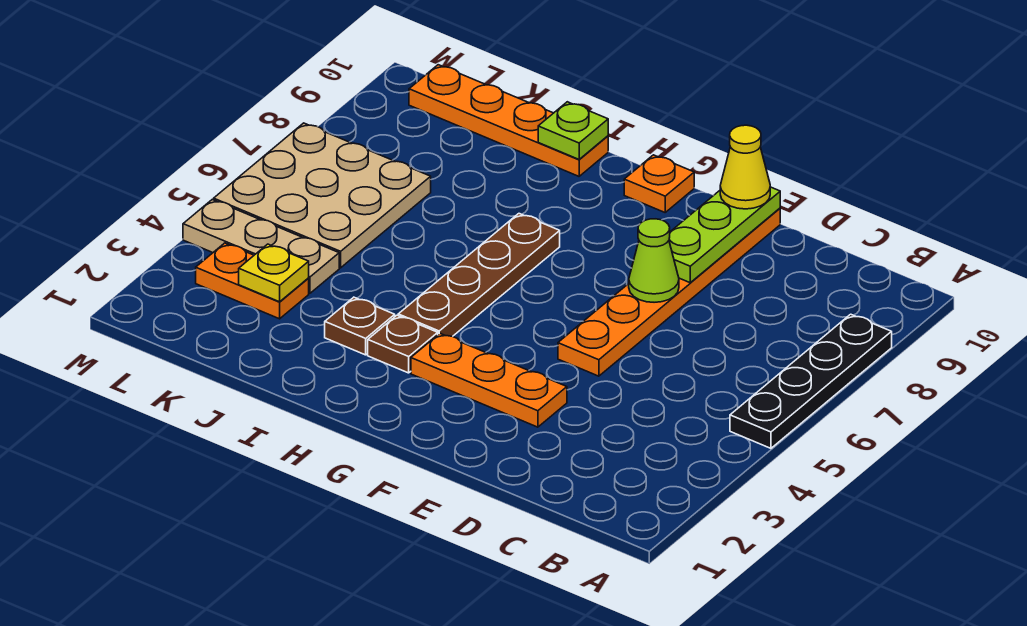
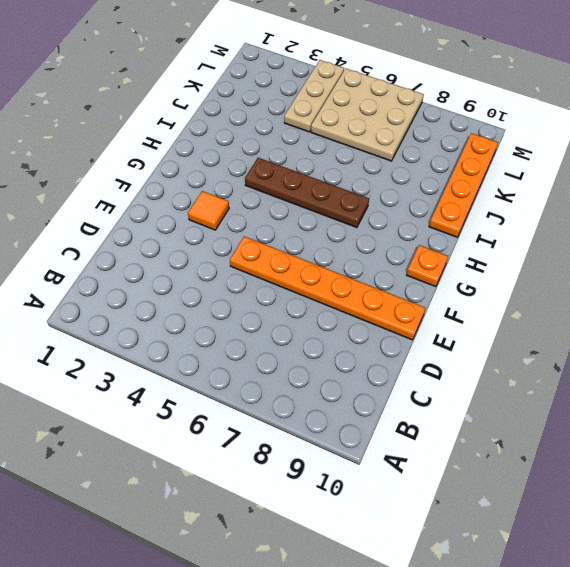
orange 1x1 tile [188,191,229,230] -> orange 1x3 plate [411,334,567,427]
none -> black 1x4 plate [730,314,892,448]
none -> brown 1x1 plate [368,315,438,373]
none -> brown 1x1 plate [325,297,395,355]

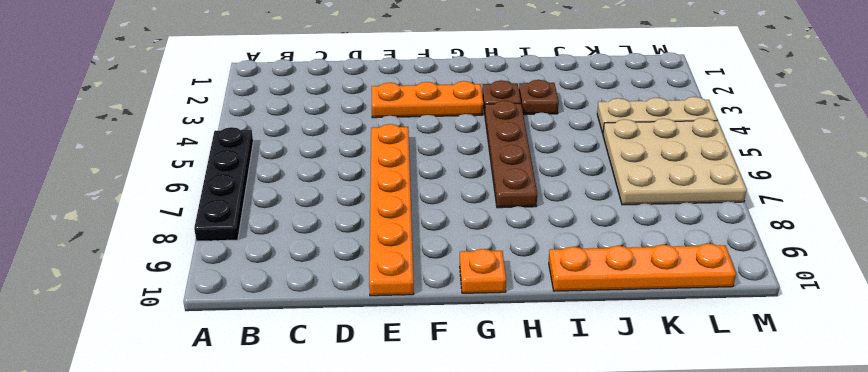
none -> orange 1x2 plate [196,243,309,319]
none -> lime 1x1 cone [629,219,679,302]
none -> lime 1x3 plate [669,187,780,283]

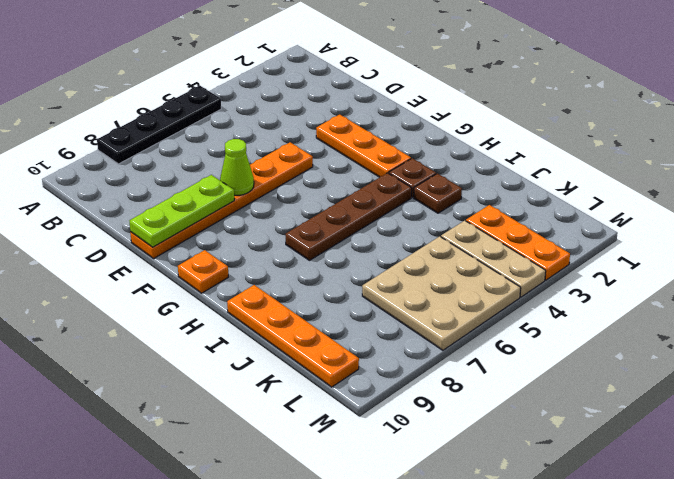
orange 1x3 plate [466,205,570,280] -> orange 1x2 plate [196,243,309,319]
none -> lime 1x1 plate [538,102,608,159]
none -> yellow 1x1 plate [239,244,309,302]
none -> yellow 1x1 cone [720,125,770,209]

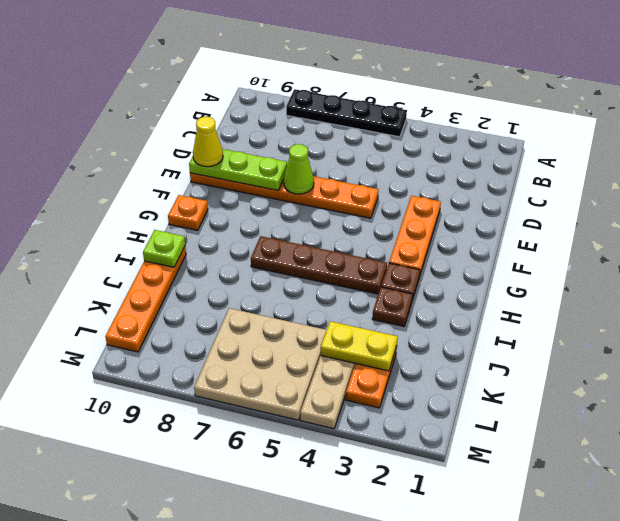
yellow 1x2 plate [321,321,398,371] -> yellow 1x1 plate [239,244,309,302]

